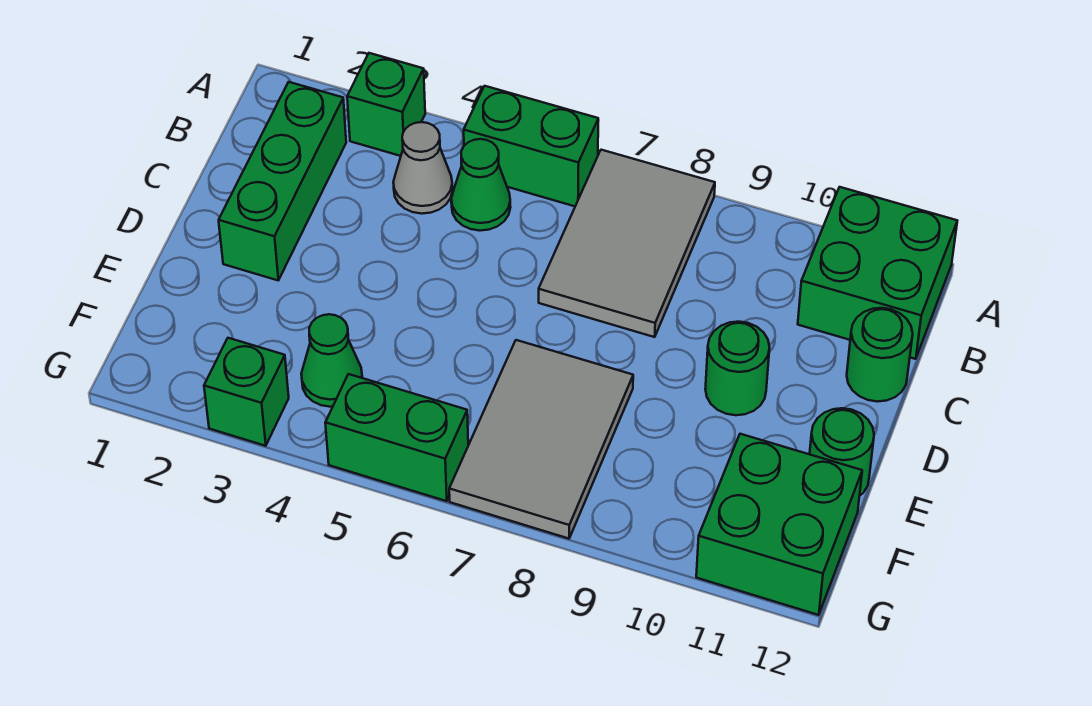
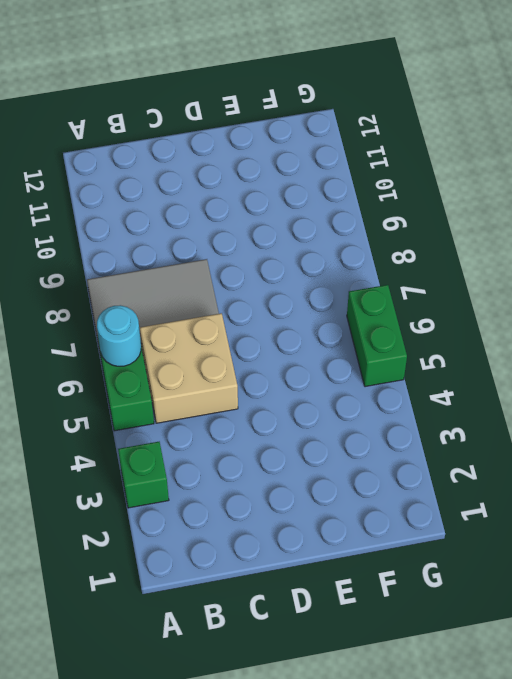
cyan 1x1 round brick [97,305,141,366] -> none
tan 2x2 brick [140,313,238,423] -> green 1x1 cone [451,139,511,231]
none -> green 2x2 brick [798,187,957,359]
none -> green 1x3 brick [219,82,346,280]
none -> grey 1x1 cone [393,122,453,214]

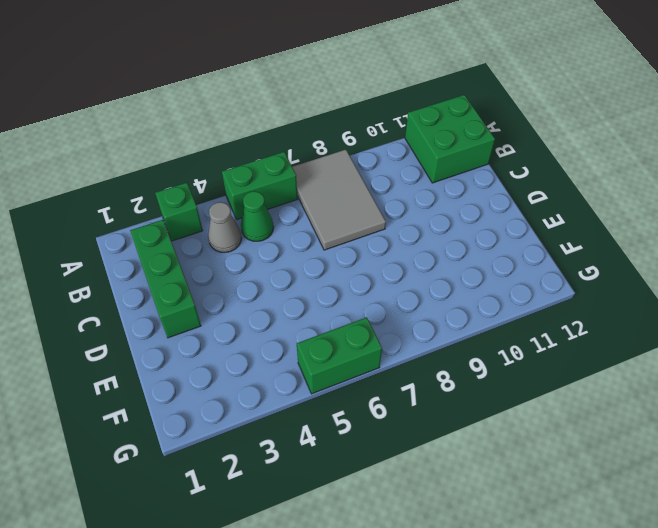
none -> green 1x1 round brick [847,308,913,402]
none -> green 1x1 round brick [705,322,770,415]
none -> grey 2x3 tile [449,340,633,539]

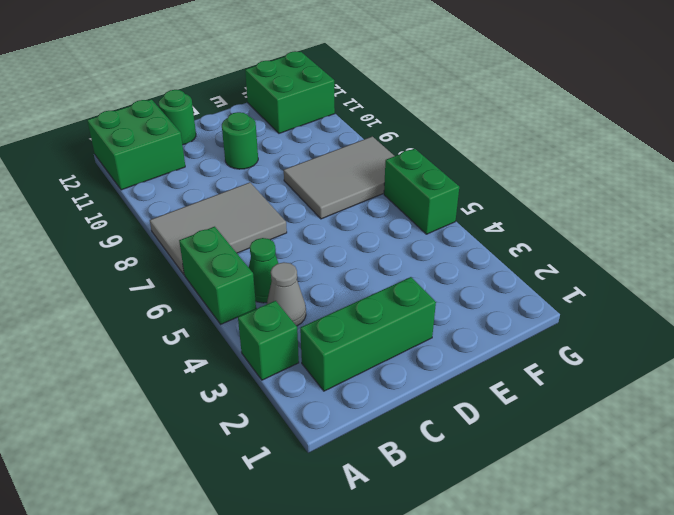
none -> green 1x1 round brick [810,408,874,495]
none -> green 1x1 cone [301,314,362,407]
none -> green 1x1 brick [204,338,289,446]

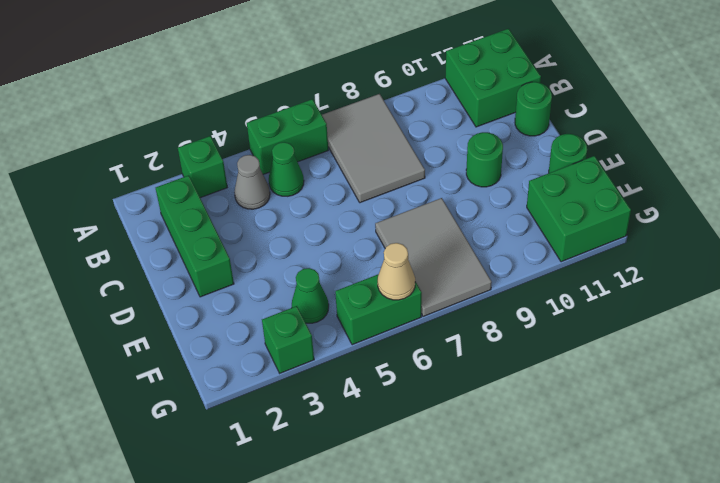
tan 1x1 cone [378,243,415,300] -> none

